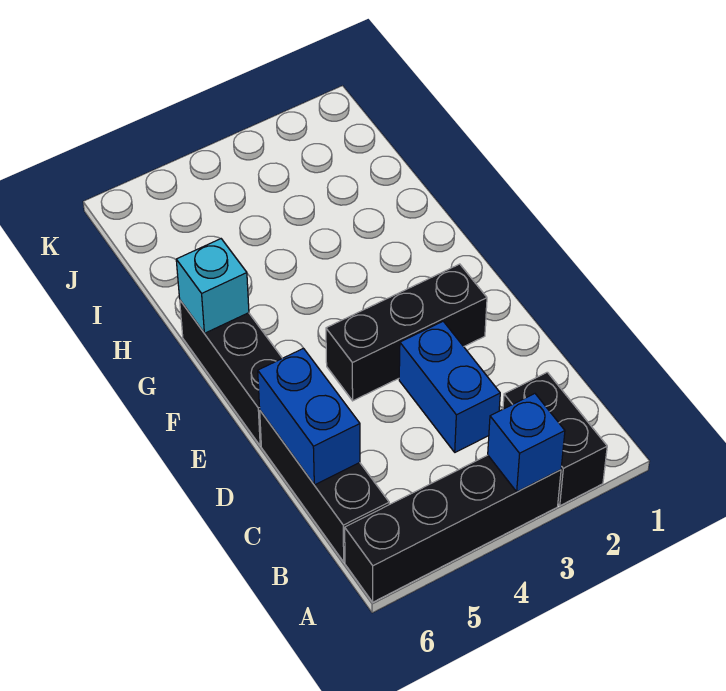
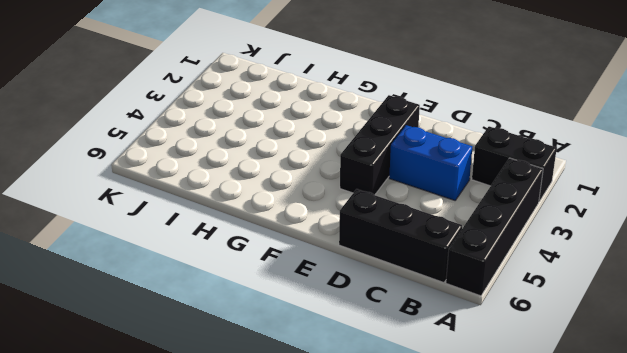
none -> black 1x3 brick [180,301,282,446]
none -> blue 1x1 brick [488,394,565,492]

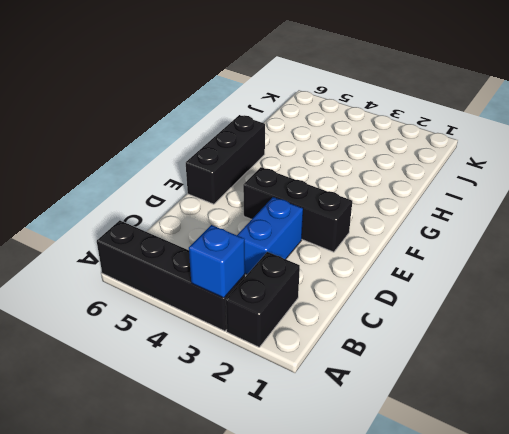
none -> black 1x3 brick [260,411,389,562]
none -> blue 1x2 brick [258,348,360,485]

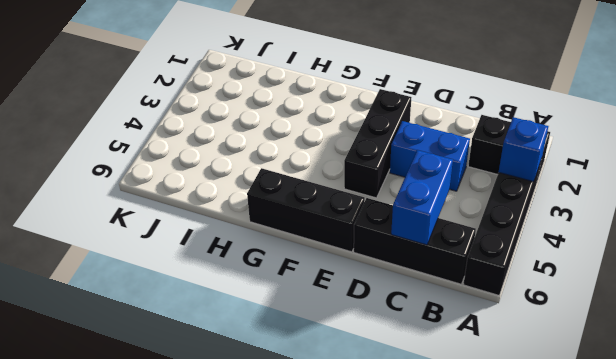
blue 1x2 brick [391,150,453,245] -> blue 1x2 brick turned to [258,348,360,485]
none -> cyan 1x1 brick [176,239,249,333]

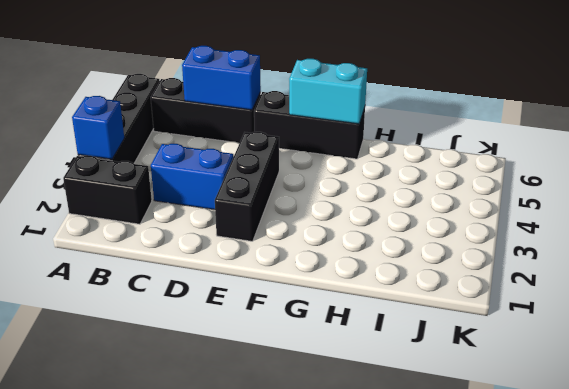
cyan 1x2 brick [289,59,367,124] -> cyan 1x1 brick [176,239,249,333]

